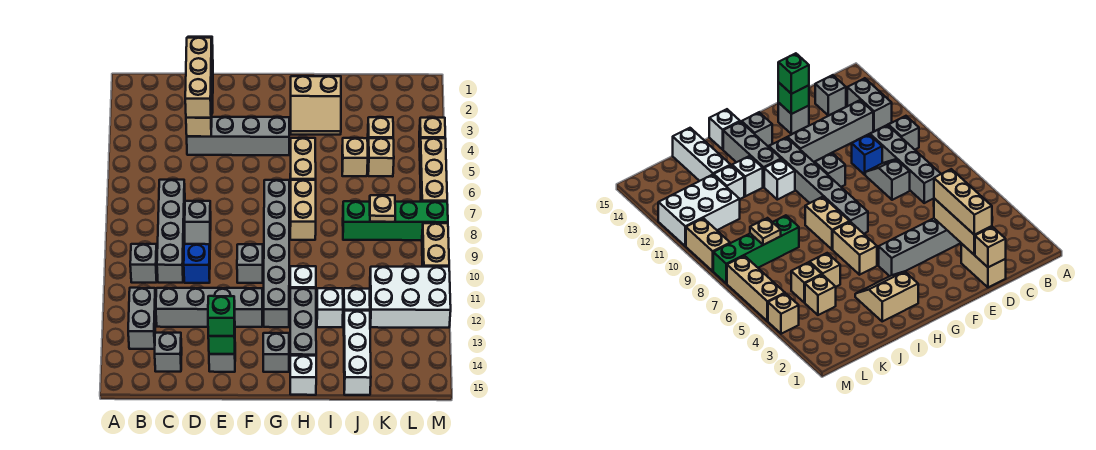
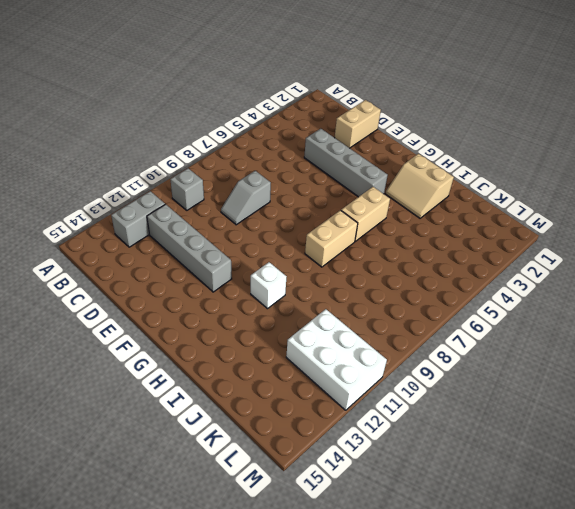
none -> grey 1x4 brick [157,180,185,283]
none -> grey 1x1 brick [155,333,182,372]
none -> blue 1x1 brick [184,244,210,283]
none -> grey 1x1 brick [209,354,235,372]

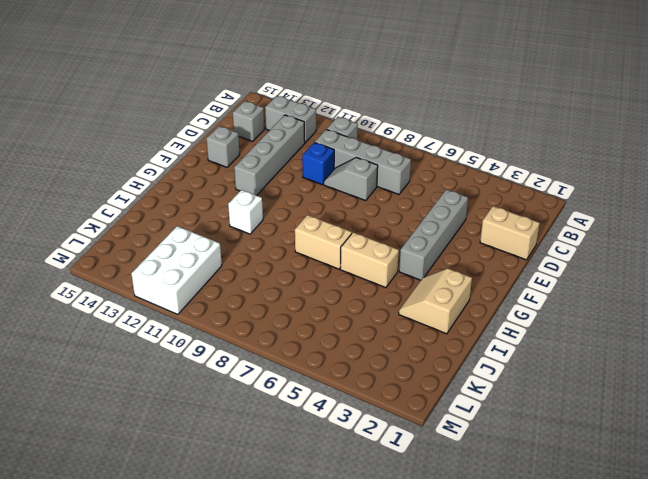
none -> grey 1x1 brick [237,244,263,283]
none -> grey 1x6 brick [264,180,289,327]
none -> grey 1x1 brick [263,333,289,372]
none -> grey 1x3 brick [290,288,316,356]

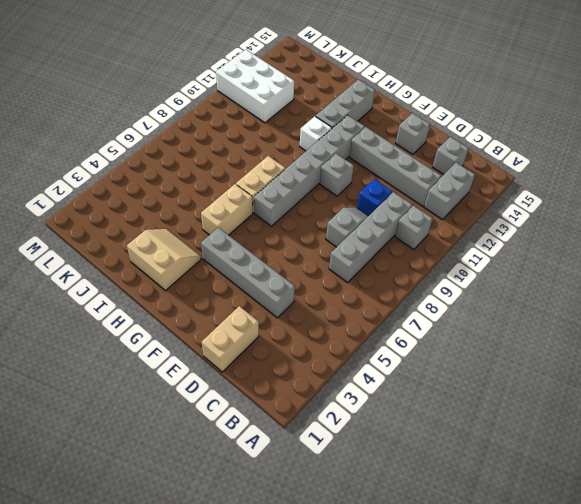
none -> grey 1x1 brick [263,333,289,372]
none -> white 1x1 brick [290,356,316,395]
none -> white 1x1 brick [317,288,343,327]
none -> tan 1x1 brick [342,138,368,176]

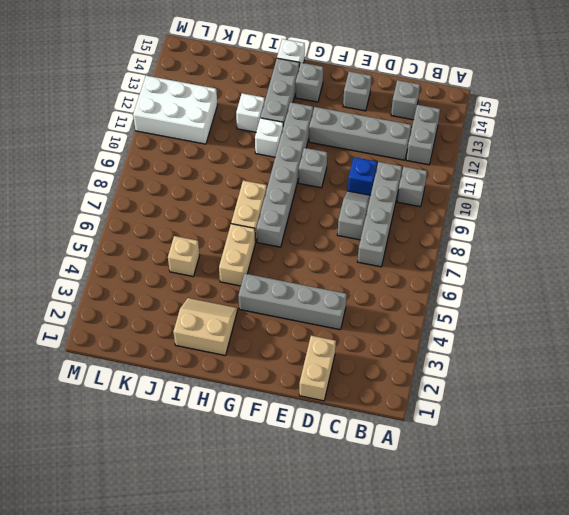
none -> green 1x4 brick [343,201,448,240]
none -> white 1x1 brick [344,288,370,311]
none -> white 1x3 brick [344,311,371,395]
none -> tan 1x1 brick [368,117,393,144]

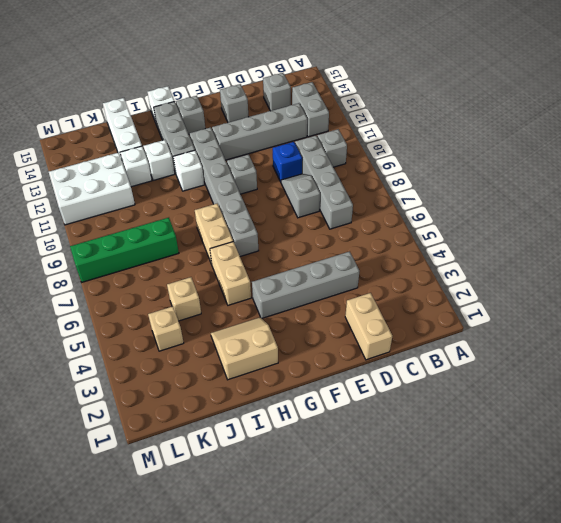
none -> tan 1x1 brick [368,138,394,177]
none -> tan 1x1 brick [419,118,445,147]
none -> tan 1x3 brick [420,138,447,202]
none -> tan 1x2 brick [422,223,449,267]

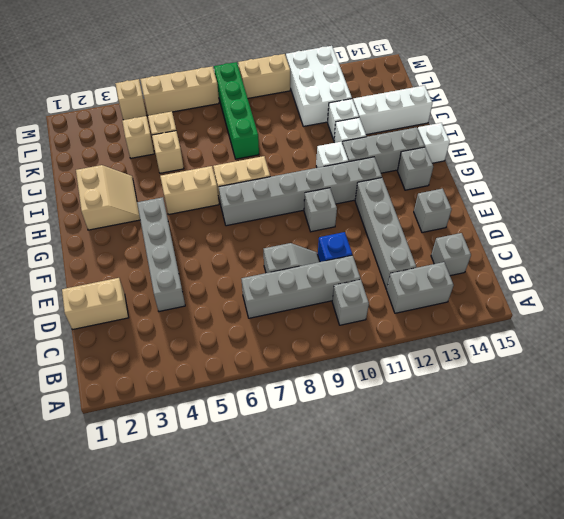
none -> tan 1x1 brick [975,227,1006,267]
none -> tan 1x3 brick [186,83,212,137]
none -> green 1x1 brick [208,333,235,354]
none -> tan 1x1 plate [370,195,395,222]

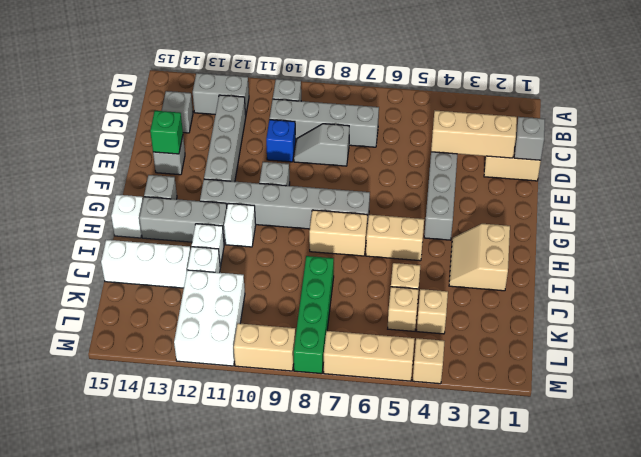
grey 1x1 brick [514,117,545,160] -> tan 1x1 brick [975,227,1006,267]
none -> tan 1x1 plate [370,195,395,222]
none -> tan 1x3 brick [185,38,212,118]
none -> green 1x1 brick [208,296,235,336]

